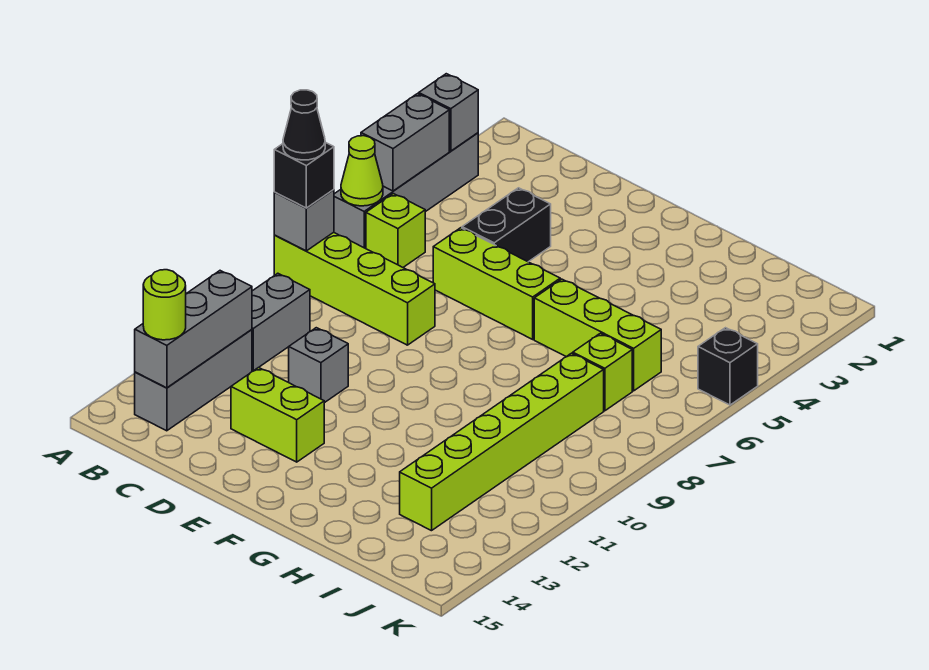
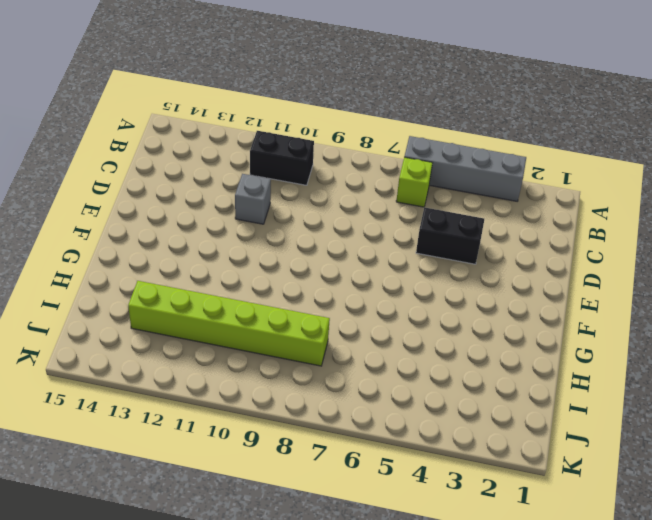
black 1x2 brick [250,131,314,185] -> grey 1x2 brick [252,273,310,371]
none -> lime 1x4 brick [274,232,435,345]
none -> grey 1x3 brick [135,329,252,431]
none -> lime 1x3 brick [433,228,560,339]

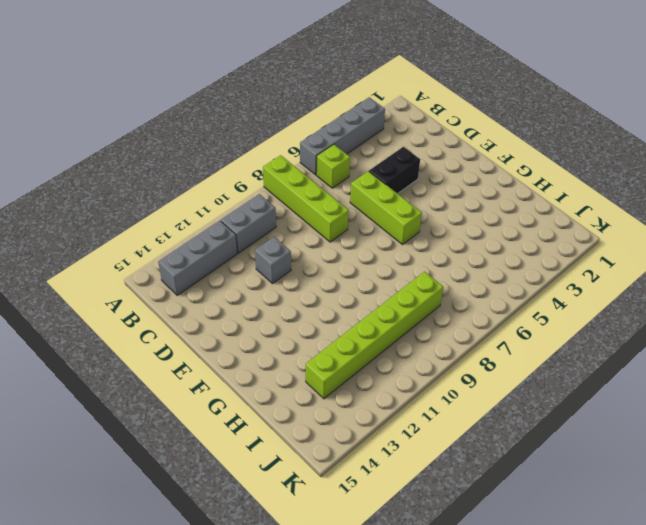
none -> lime 1x2 brick [231,367,324,462]
none -> lime 1x3 brick [534,279,661,391]
none -> lime 1x1 brick [573,333,632,411]

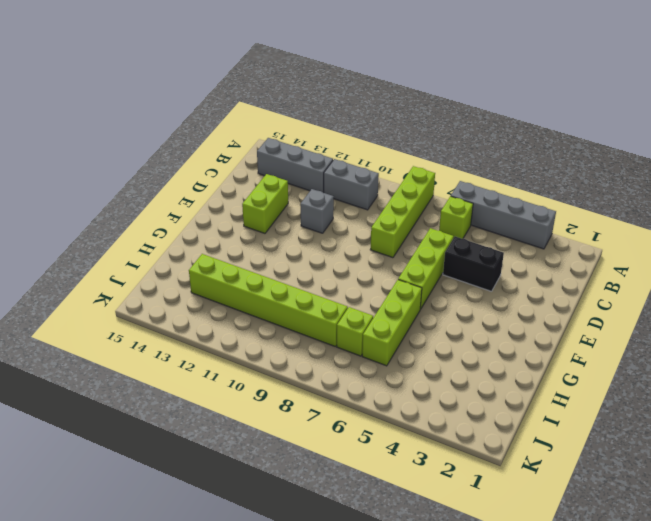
none -> black 1x1 brick [698,328,758,405]
none -> grey 1x1 brick [419,74,478,151]
none -> grey 1x2 brick [361,94,449,191]

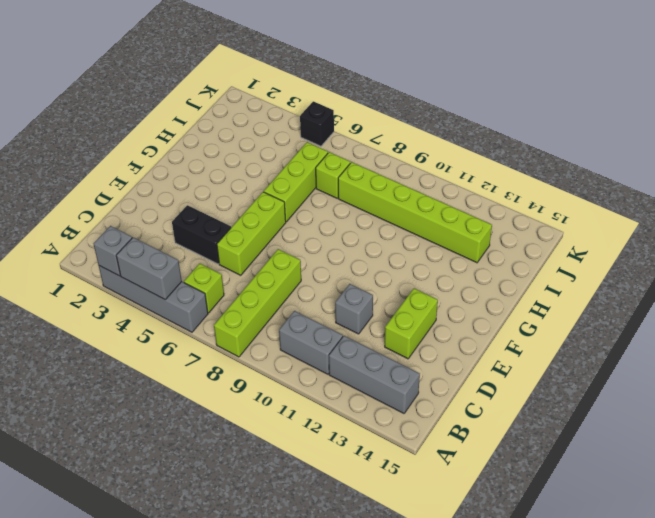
none -> lime 1x1 cone [341,136,383,206]
none -> grey 1x1 brick [274,190,334,251]
none -> grey 1x3 brick [135,271,252,388]

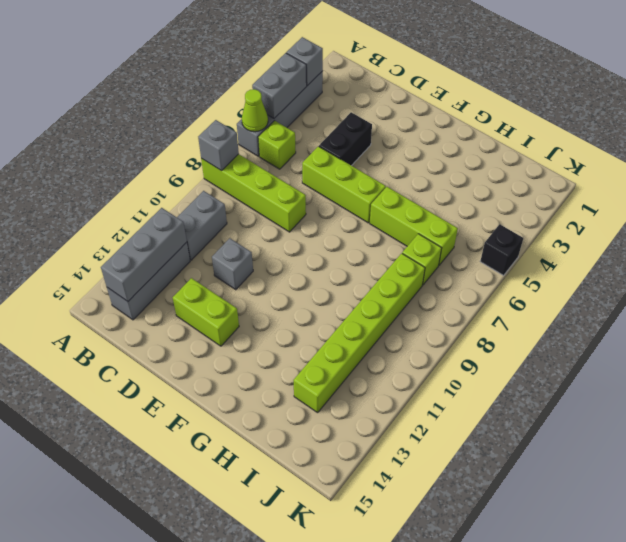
none -> black 1x1 brick [274,142,334,208]
none -> lime 1x1 round brick [143,270,186,340]
none -> black 1x1 cone [283,90,325,160]

